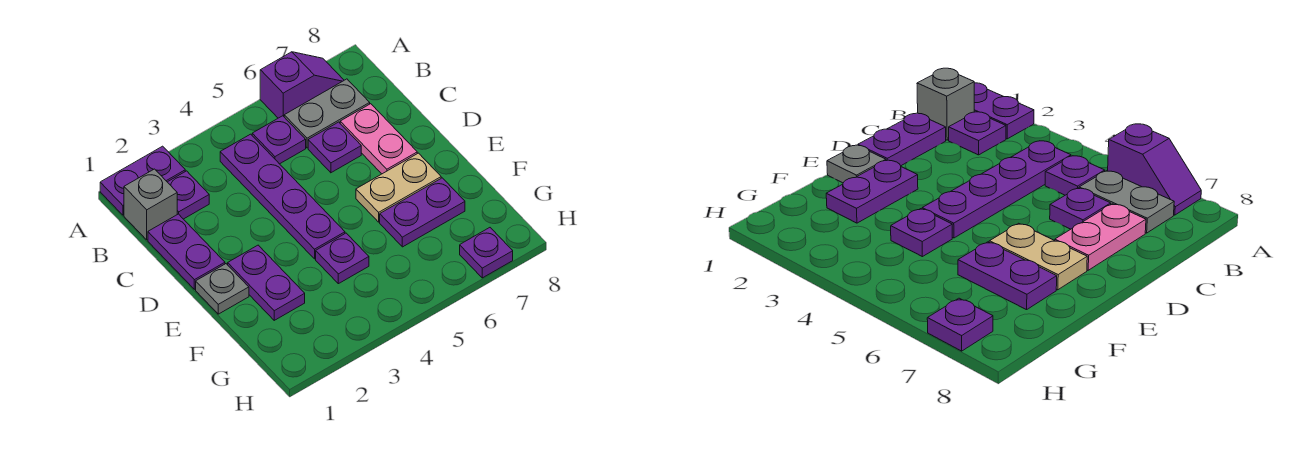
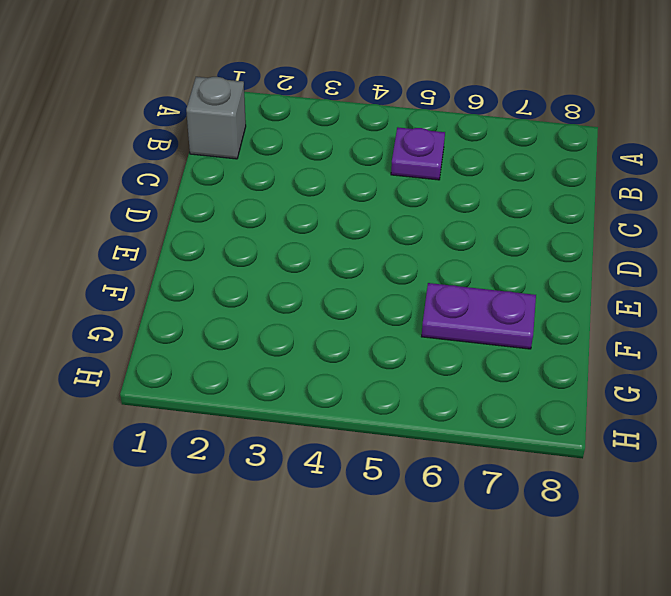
none -> purple 1x2 plate [100,146,185,215]
none -> purple 1x2 slope [260,52,344,118]
none -> purple 1x1 plate [168,171,209,219]

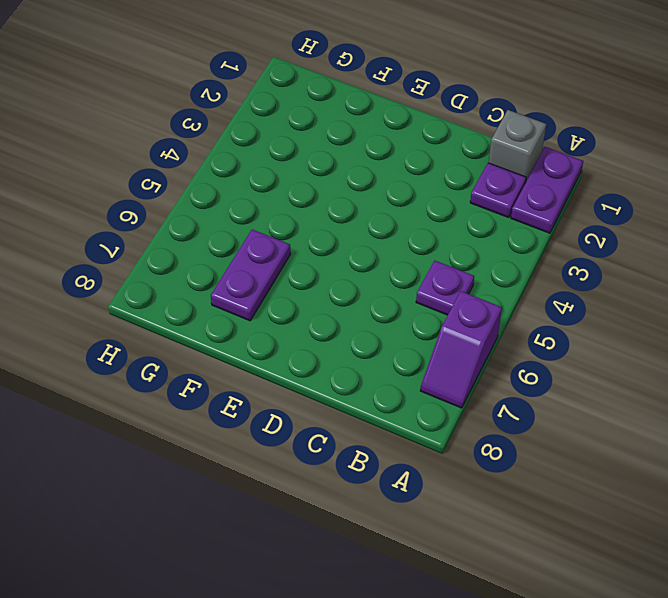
none -> purple 1x4 plate [220,134,345,259]
none -> grey 1x2 plate [284,79,370,148]
none -> purple 1x2 plate [148,214,225,289]

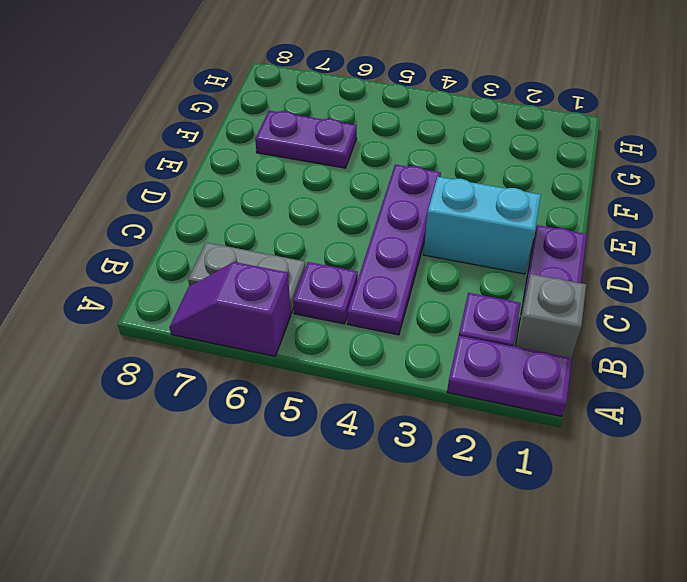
cyan 1x2 brick [423,177,541,274] -> none
none -> purple 1x1 plate [308,122,361,173]
none -> pink 1x2 plate [340,104,417,174]
none -> grey 1x1 plate [196,264,249,314]

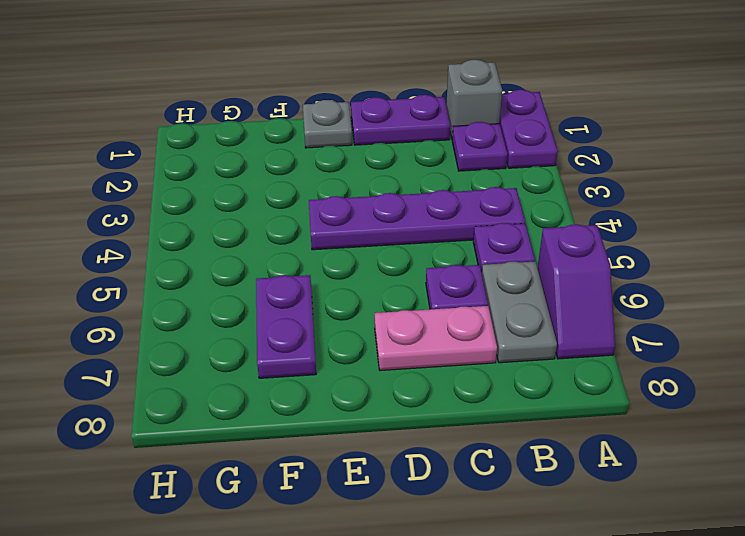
none -> purple 1x2 plate [228,245,305,320]
none -> tan 1x2 plate [356,153,441,222]
none -> purple 1x1 plate [316,233,369,284]

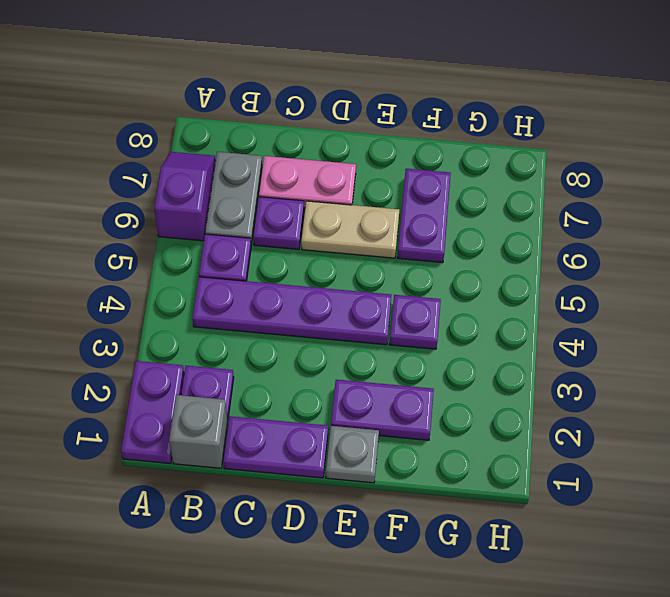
tan 1x2 plate [301,201,399,258] -> tan 1x2 plate turned to [356,153,441,222]
none -> purple 1x1 plate [460,228,513,278]

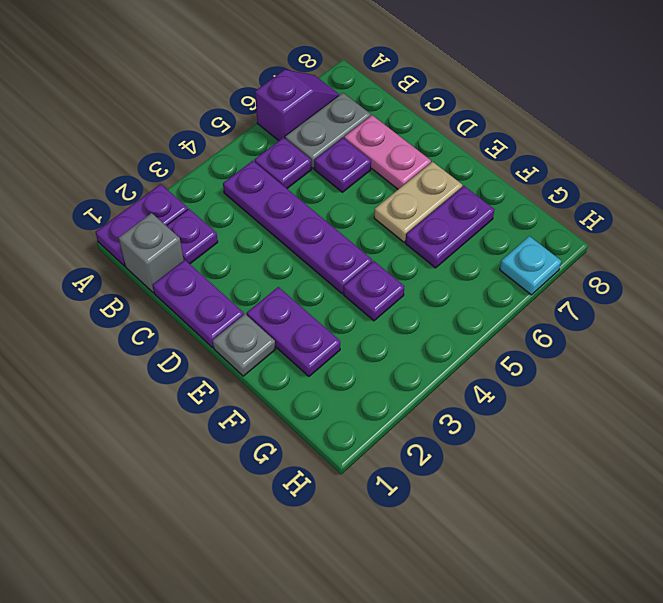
cyan 1x1 plate [500,236,561,295] -> purple 1x1 plate [460,228,513,278]

